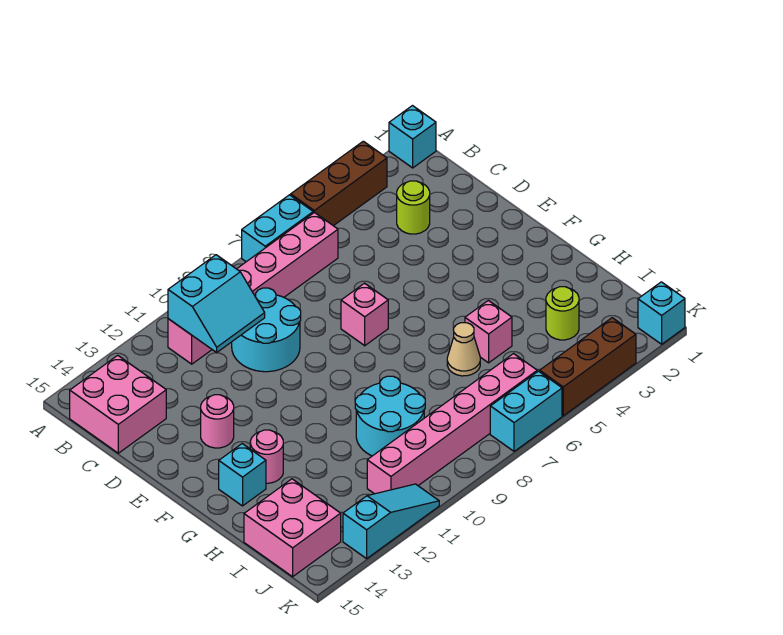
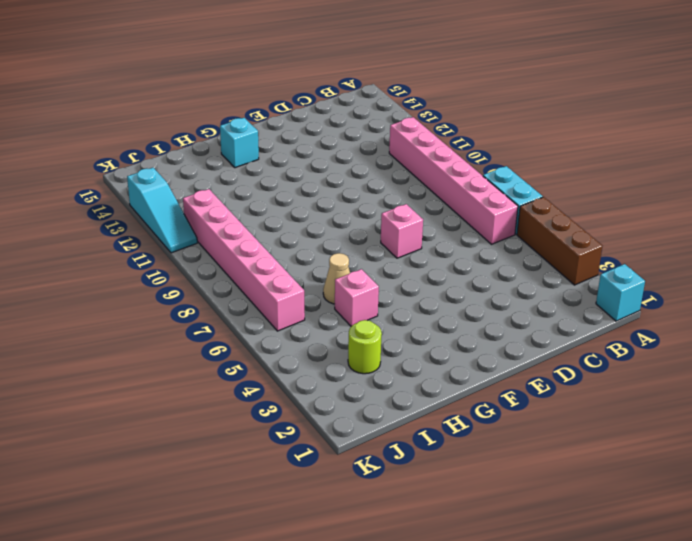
none -> pink 2x2 brick [70,355,166,453]
none -> lime 1x1 round brick [397,181,430,234]
none -> cyan 2x2 round brick [232,288,301,372]

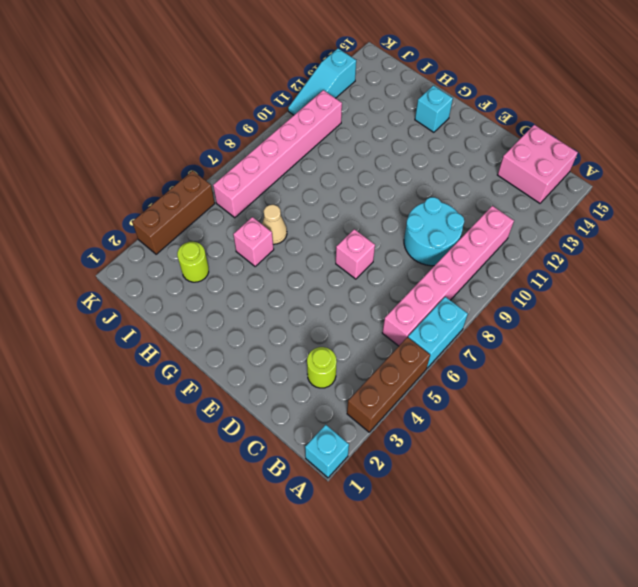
none -> pink 1x1 round brick [201,395,234,448]
none -> pink 1x1 round brick [250,430,283,483]
none -> cyan 2x2 round brick [355,376,425,456]

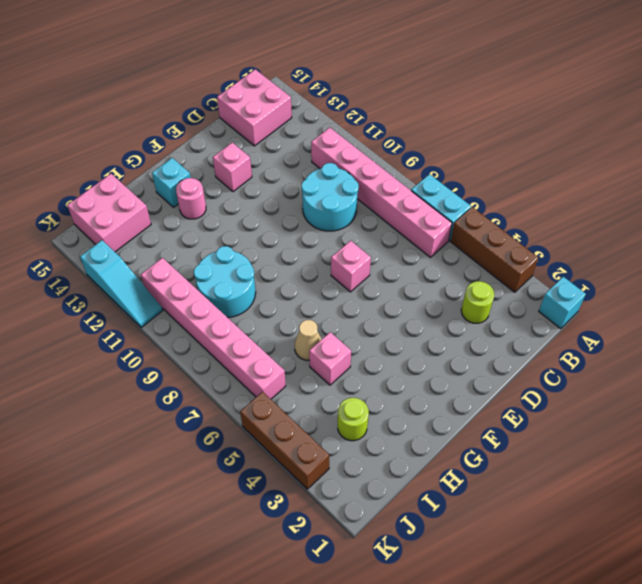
pink 1x1 brick [213,142,252,192] -> pink 1x1 round brick [201,395,234,448]
none -> cyan 1x1 brick [638,282,685,344]
none -> cyan 1x2 brick [490,371,562,451]
none -> cyan 2x2 slope [168,255,265,352]

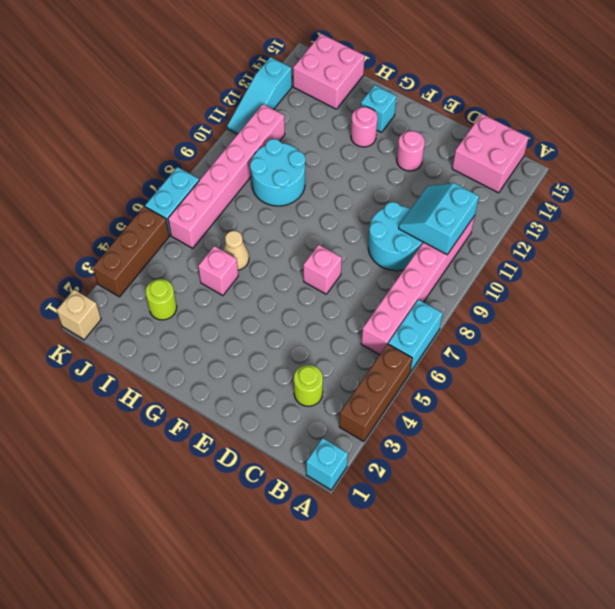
tan 1x1 brick [57,290,101,340] -> cyan 1x1 brick [638,282,685,344]

